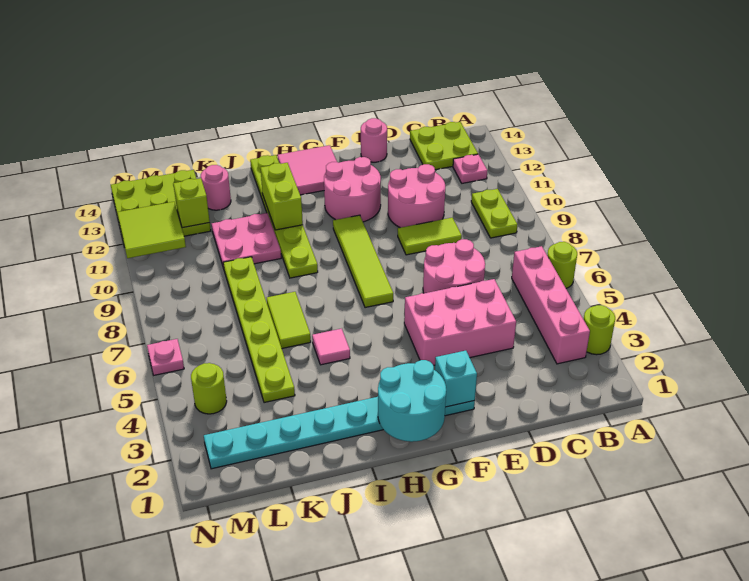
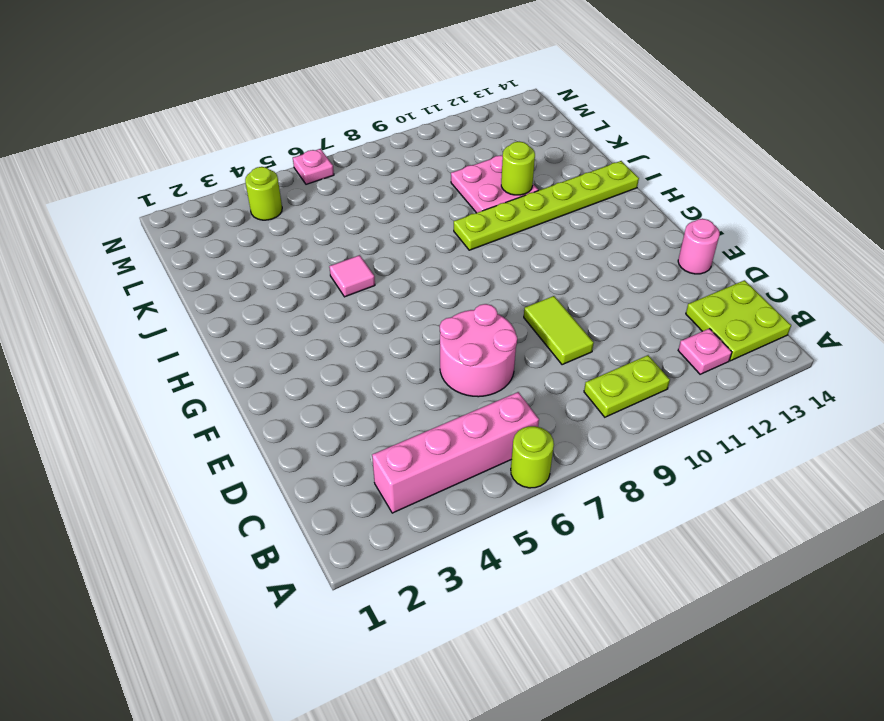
lime 1x1 round brick [501,142,535,195] -> lime 1x1 round brick moved to [583,305,615,355]
none -> pink 2x3 brick [404,279,516,365]
none -> pink 2x2 round brick [388,164,445,228]
none -> cyan 1x8 plate [204,397,475,469]

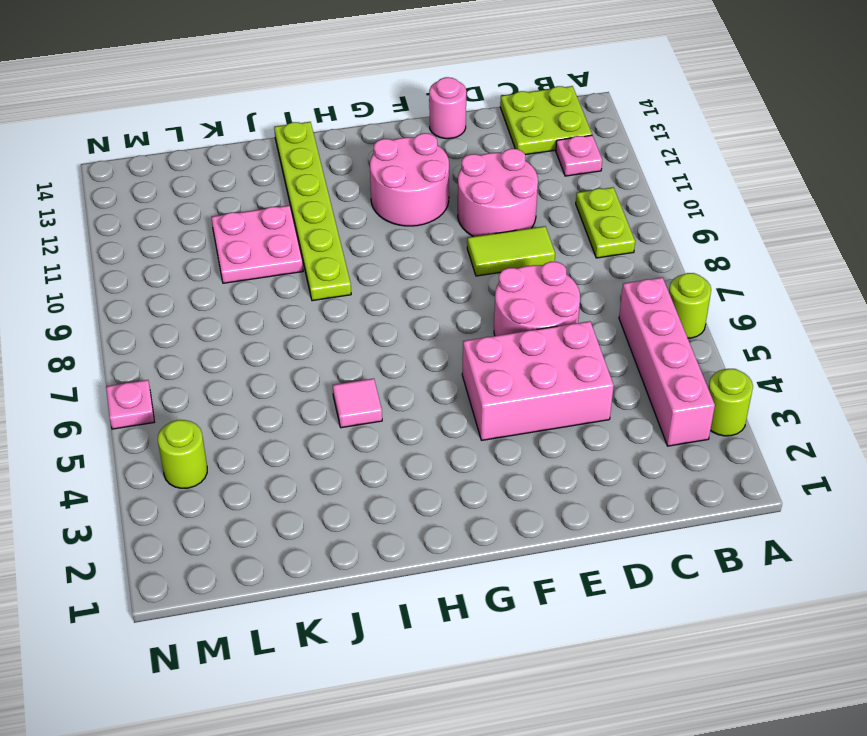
none -> cyan 1x8 plate [204,397,475,469]
none -> lime 1x4 tile [333,215,393,308]
none -> pink 2x2 tile [278,145,337,195]

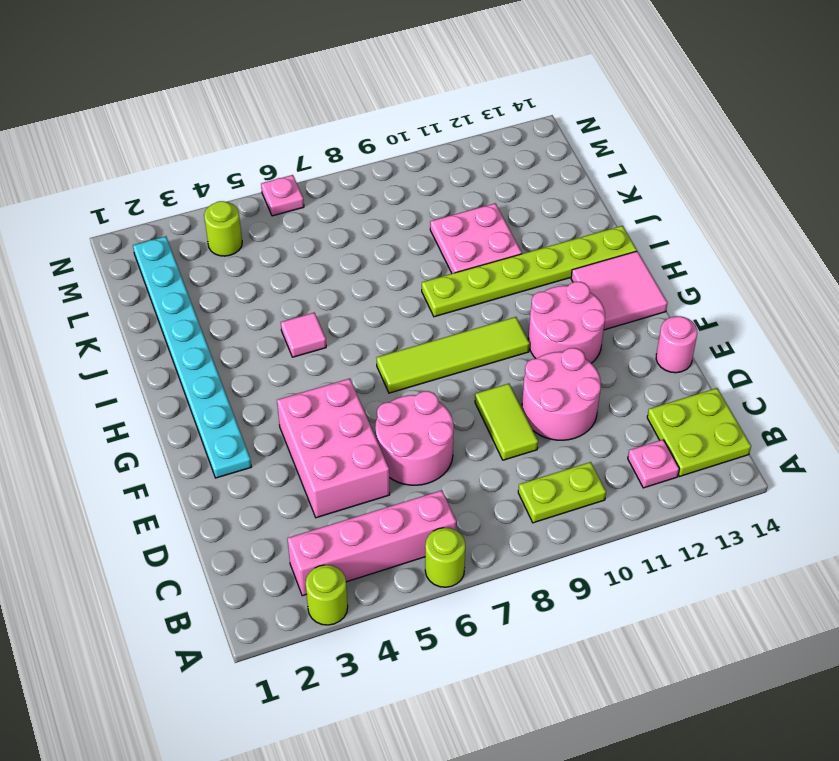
none -> lime 1x2 tile [267,292,311,348]
none -> lime 1x6 plate [223,257,295,403]
none -> pink 1x1 round brick [201,165,231,210]

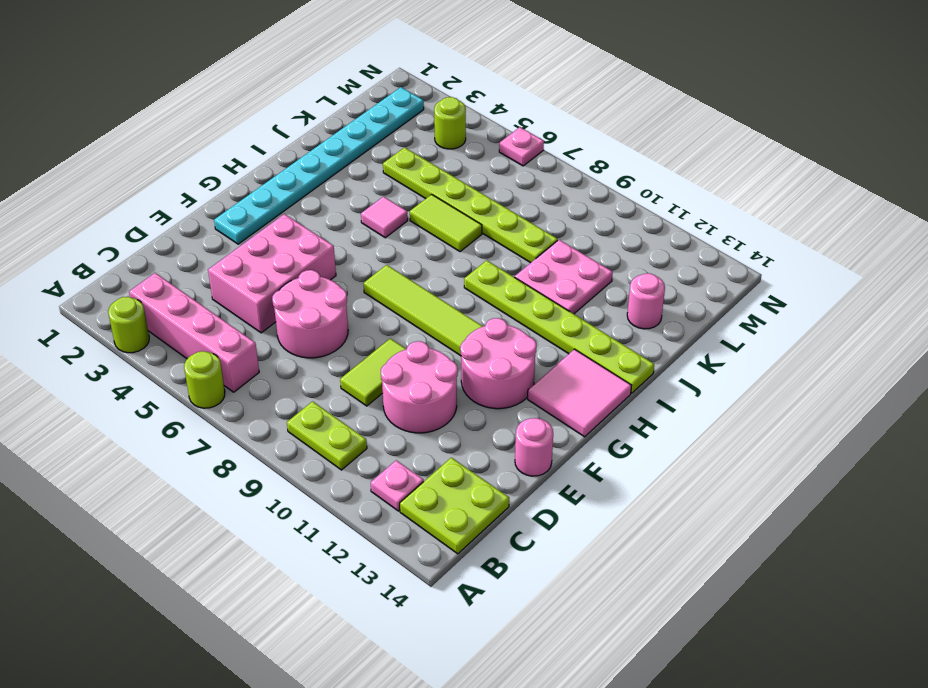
none -> lime 3x3 plate [111,170,211,247]
none -> cyan 1x1 brick [435,351,477,407]
none -> cyan 2x2 round brick [378,360,446,442]

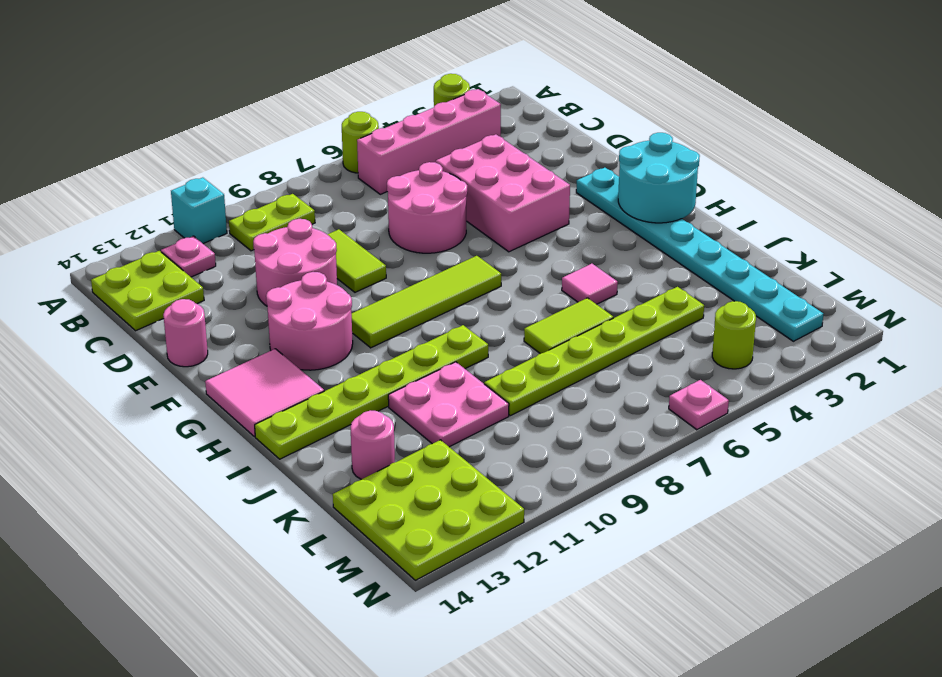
cyan 1x1 brick [171,178,227,244] -> cyan 1x1 brick moved to [435,351,477,407]
none -> lime 1x2 brick [261,163,303,230]
none -> lime 1x1 brick [173,178,210,228]
none -> lime 2x2 tile [117,202,186,258]

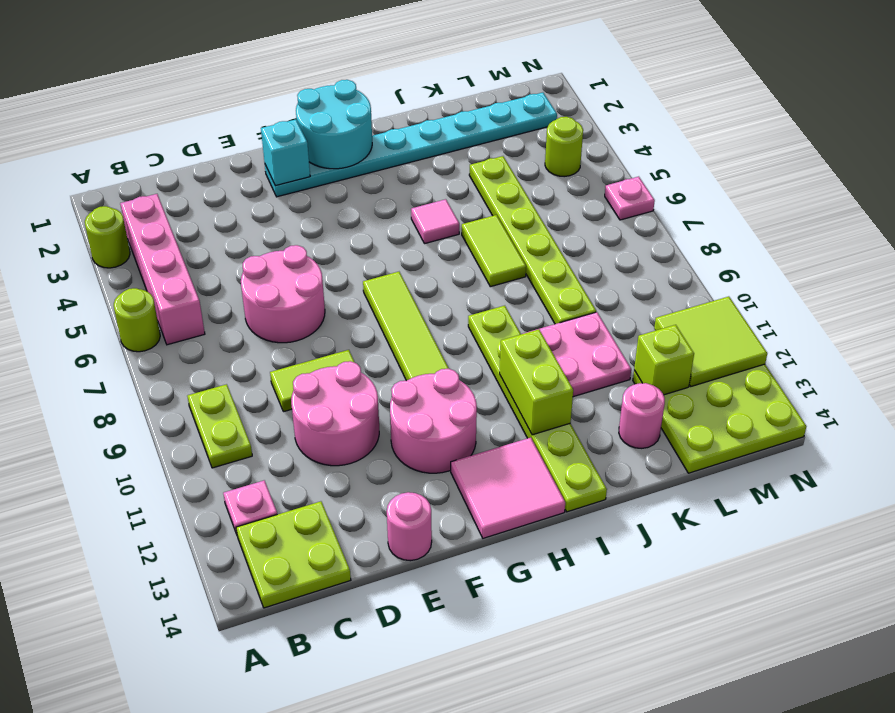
none -> pink 2x3 brick [404,279,516,365]

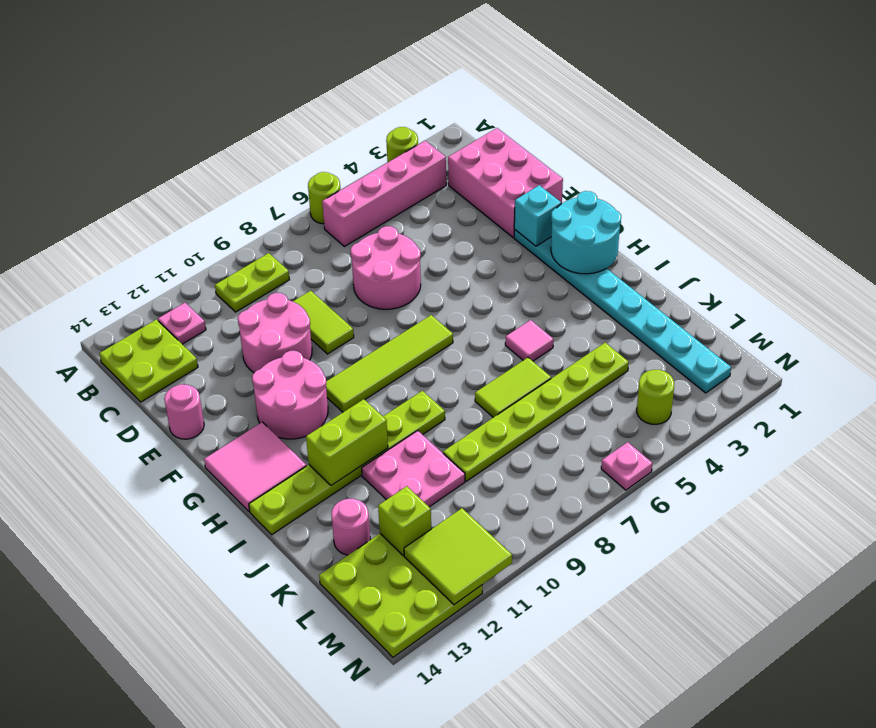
pink 2x3 brick [448,128,563,238] -> pink 2x3 brick moved to [404,279,516,365]

